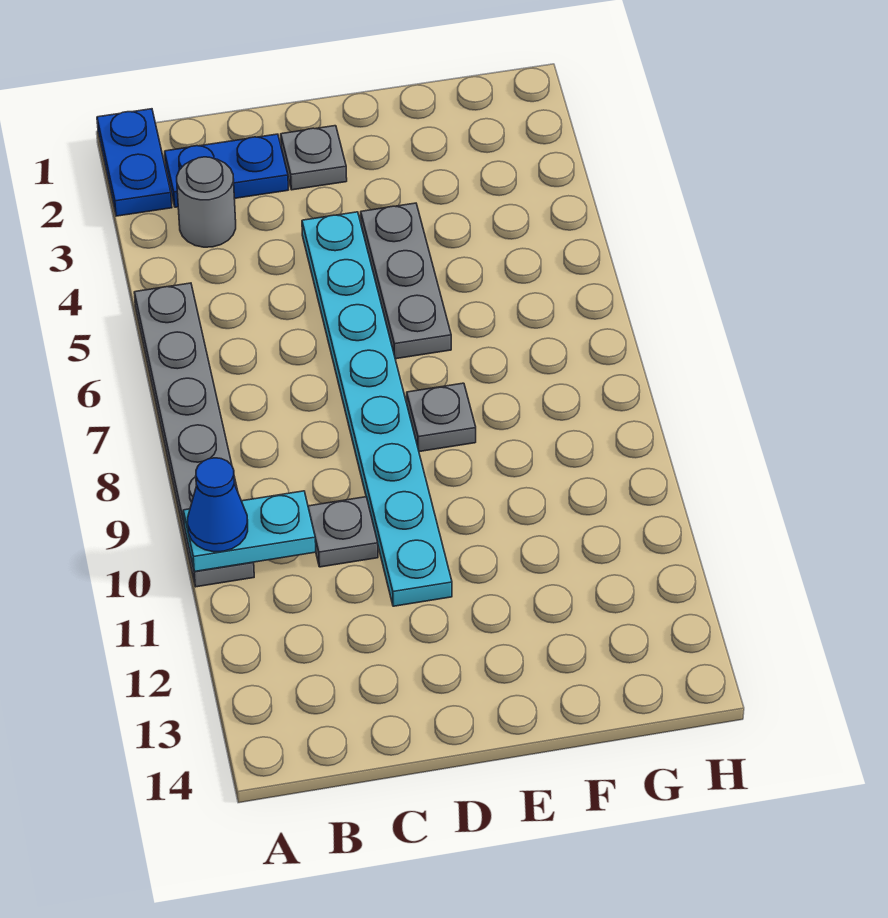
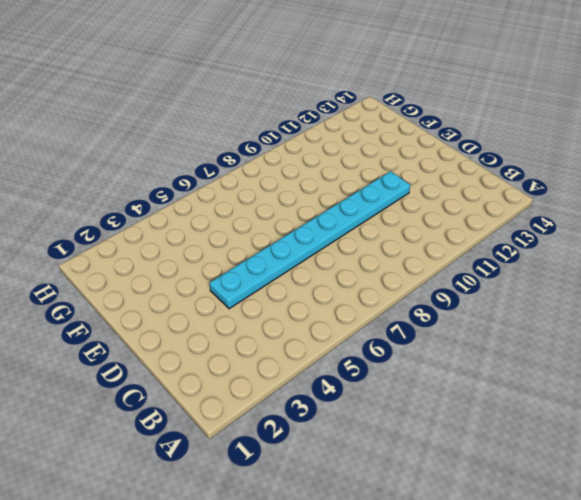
none -> blue 1x2 plate [97,109,172,216]
none -> grey 1x6 plate [134,283,254,587]

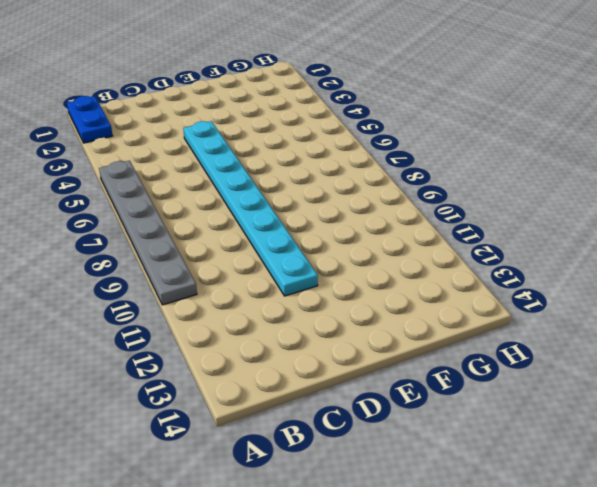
none -> blue 1x2 plate [165,134,288,207]
none -> grey 1x1 round brick [177,157,236,247]

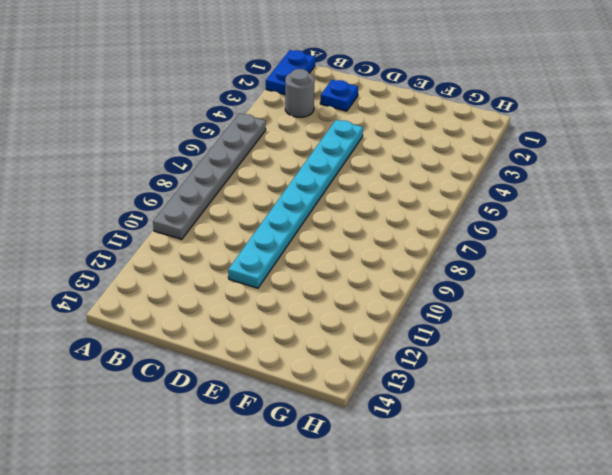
blue 1x1 plate [320,80,358,111] -> blue 1x2 plate [165,134,288,207]
none -> grey 1x1 plate [308,497,378,567]
none -> grey 1x1 plate [281,126,347,190]

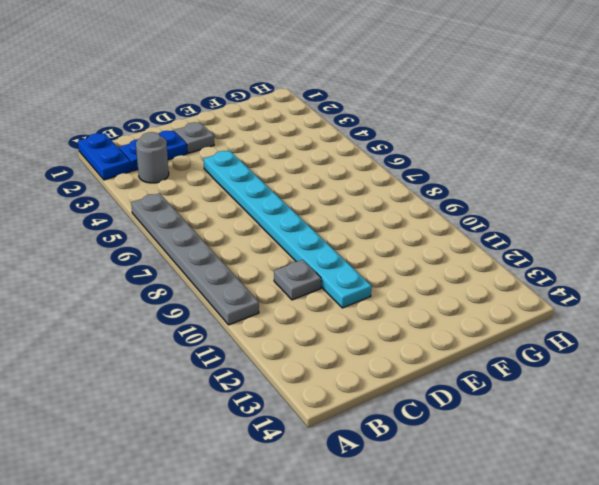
none -> grey 1x3 plate [361,203,451,359]
none -> grey 1x1 plate [407,383,476,452]

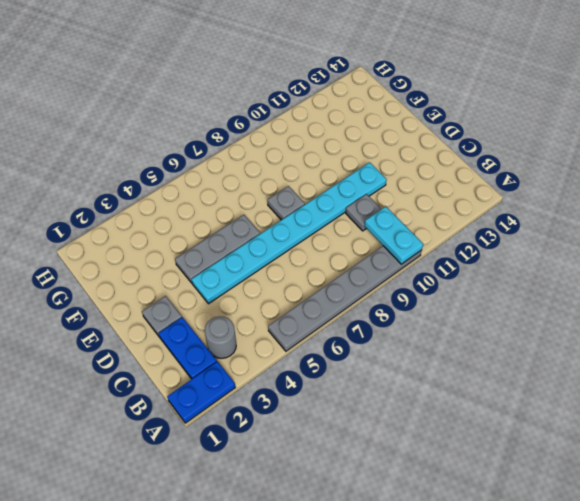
none -> blue 1x1 cone [188,458,248,552]

